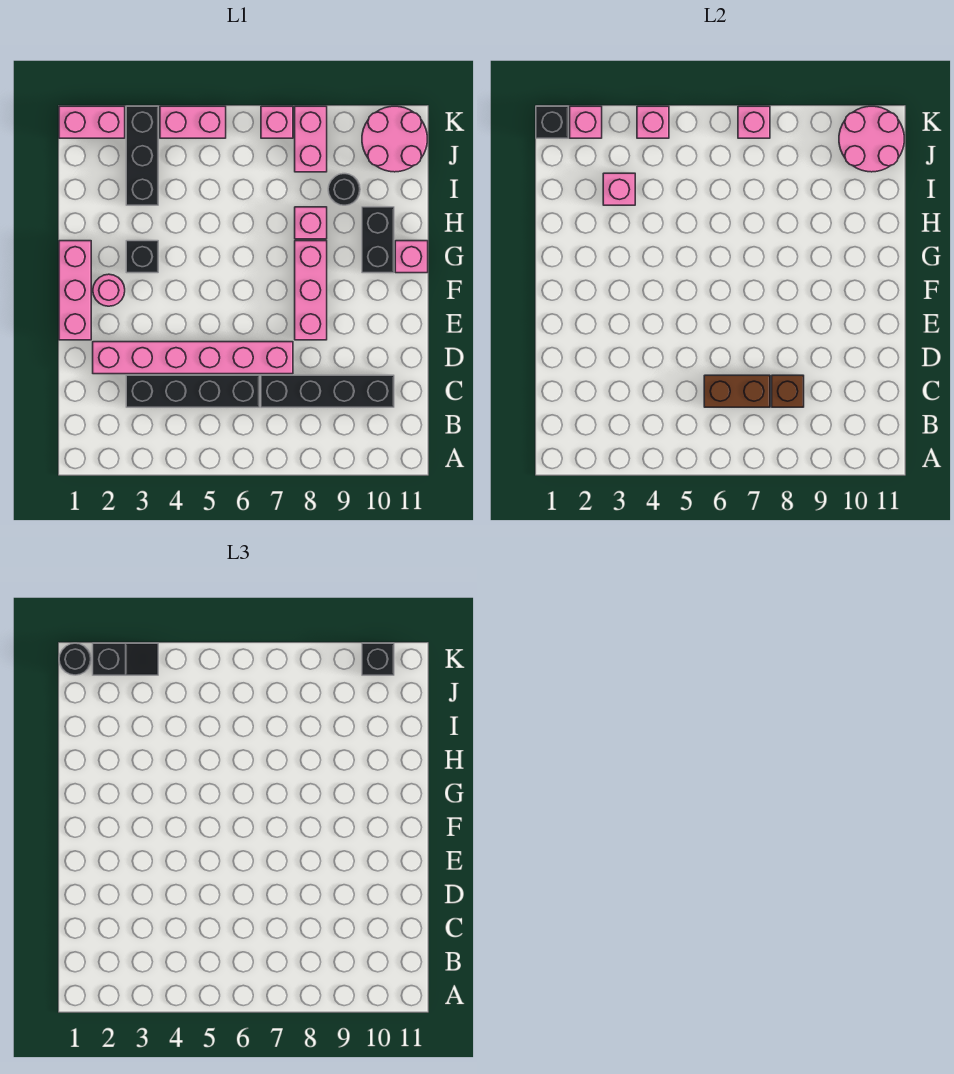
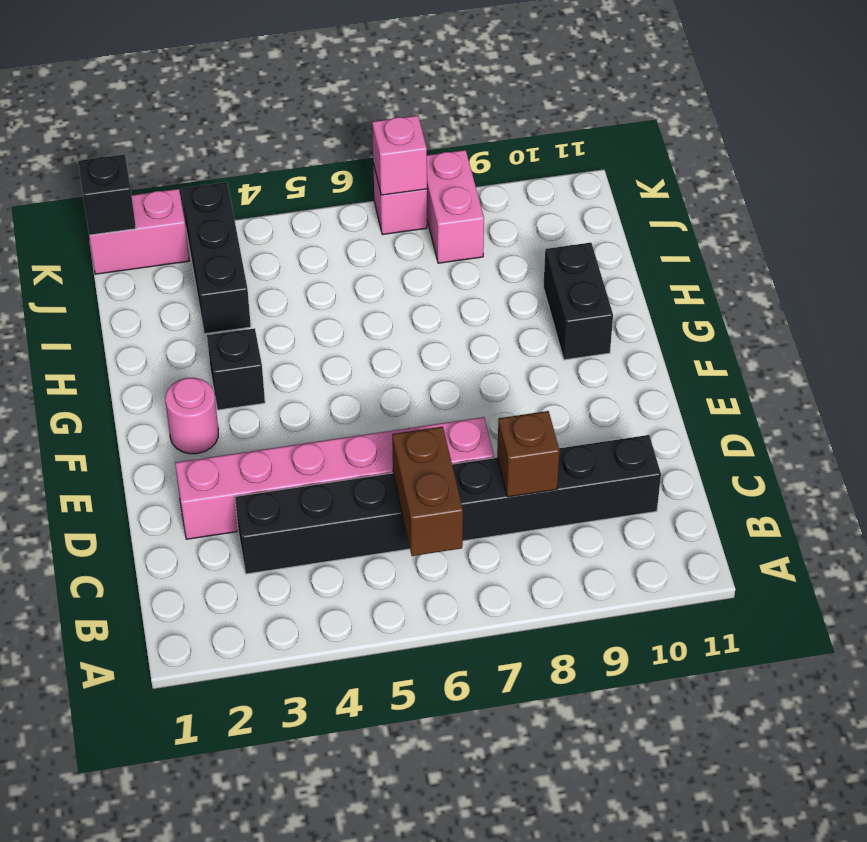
brown 1x2 brick [392,427,463,556] -> brown 1x2 brick turned to [704,375,770,407]
none -> pink 1x3 brick [59,241,91,340]
none -> pink 1x3 brick [295,241,327,340]
none -> pink 1x1 brick [395,241,428,273]

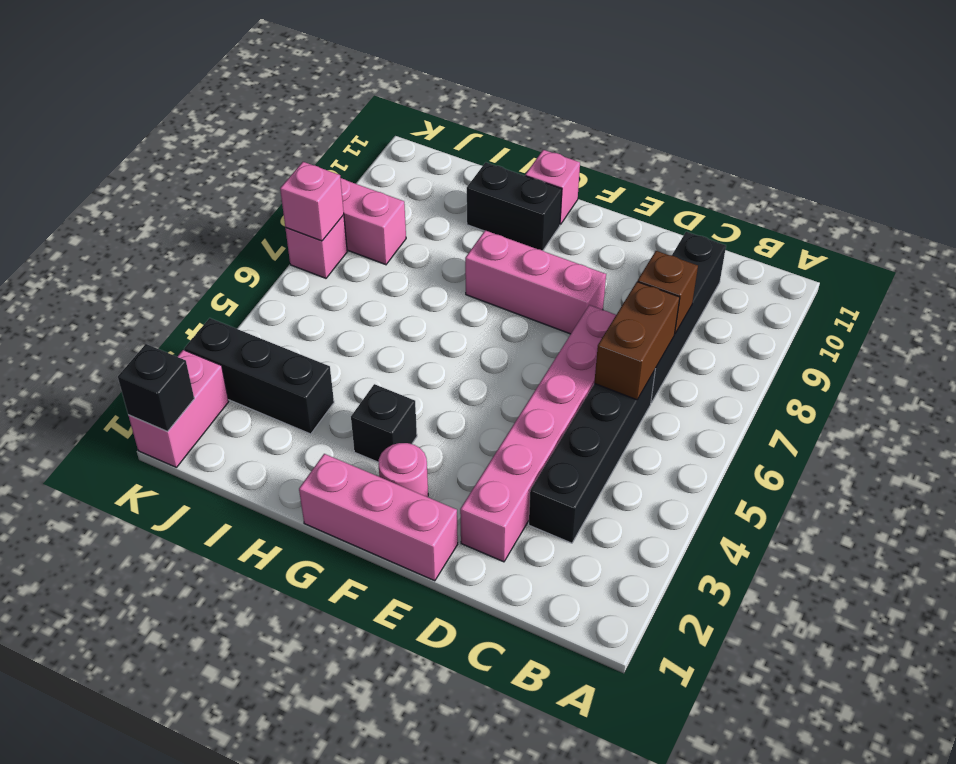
none -> pink 1x1 brick [295,207,327,239]
none -> black 1x1 round brick [328,174,360,205]
none -> pink 2x2 round brick [362,106,427,172]

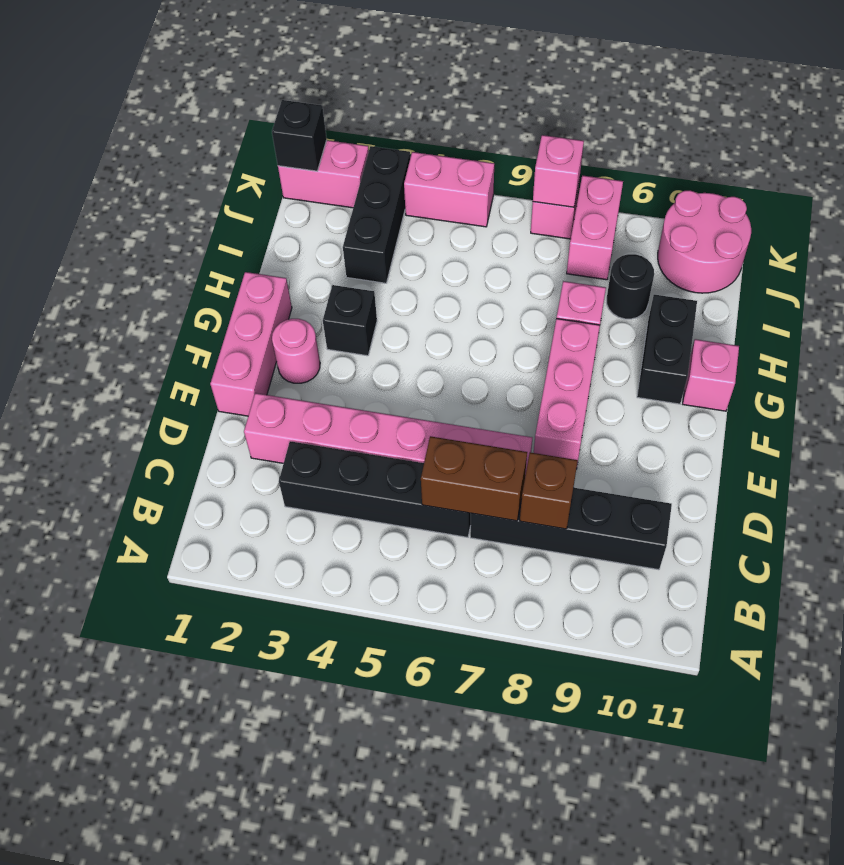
none -> pink 1x1 brick [603,173,635,205]
none -> pink 2x2 round brick [839,106,904,172]
none -> pink 1x1 brick [570,106,602,138]

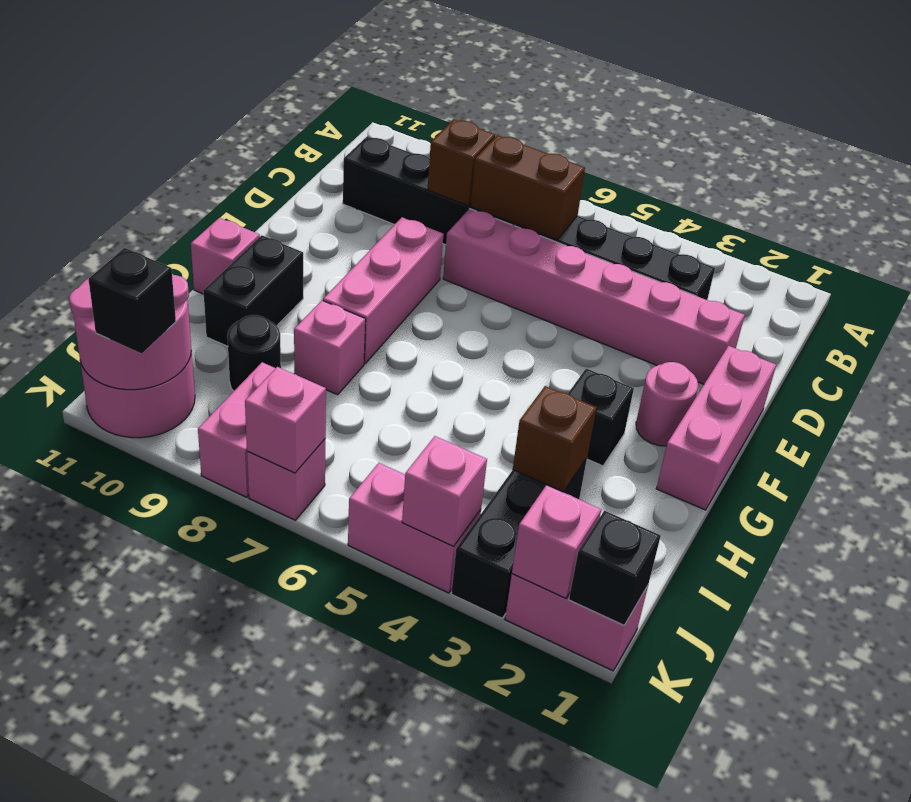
brown 1x1 brick [513,386,596,492] -> pink 1x1 brick [603,173,635,205]
none -> black 1x1 round brick [59,643,91,675]
none -> black 1x2 slope [93,643,158,675]

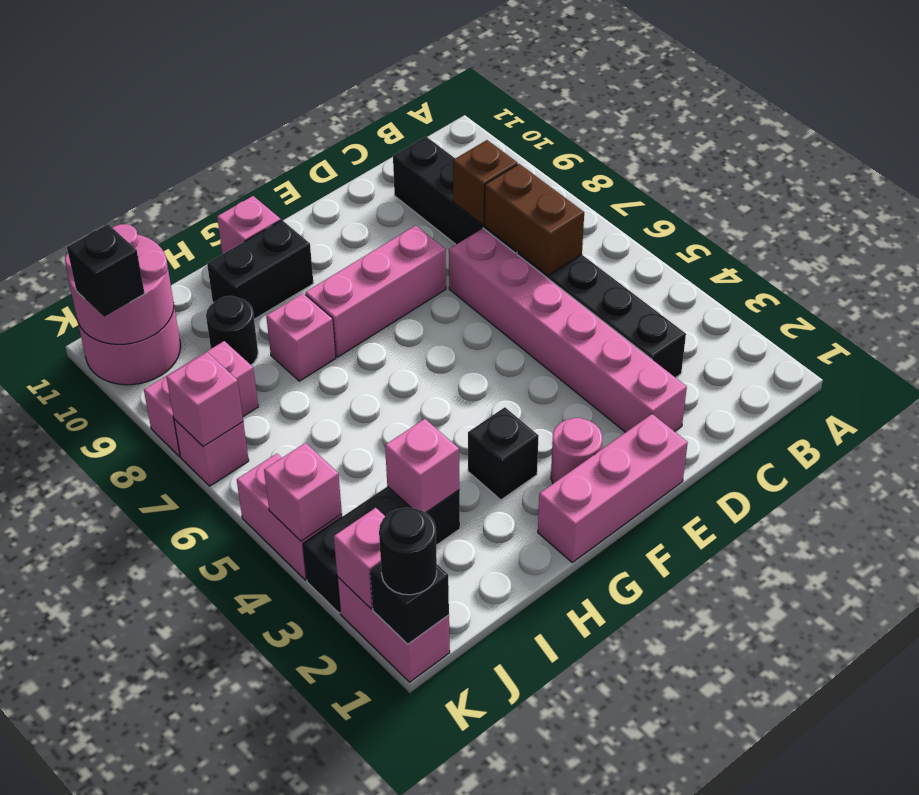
none -> black 1x2 slope [93,643,158,675]

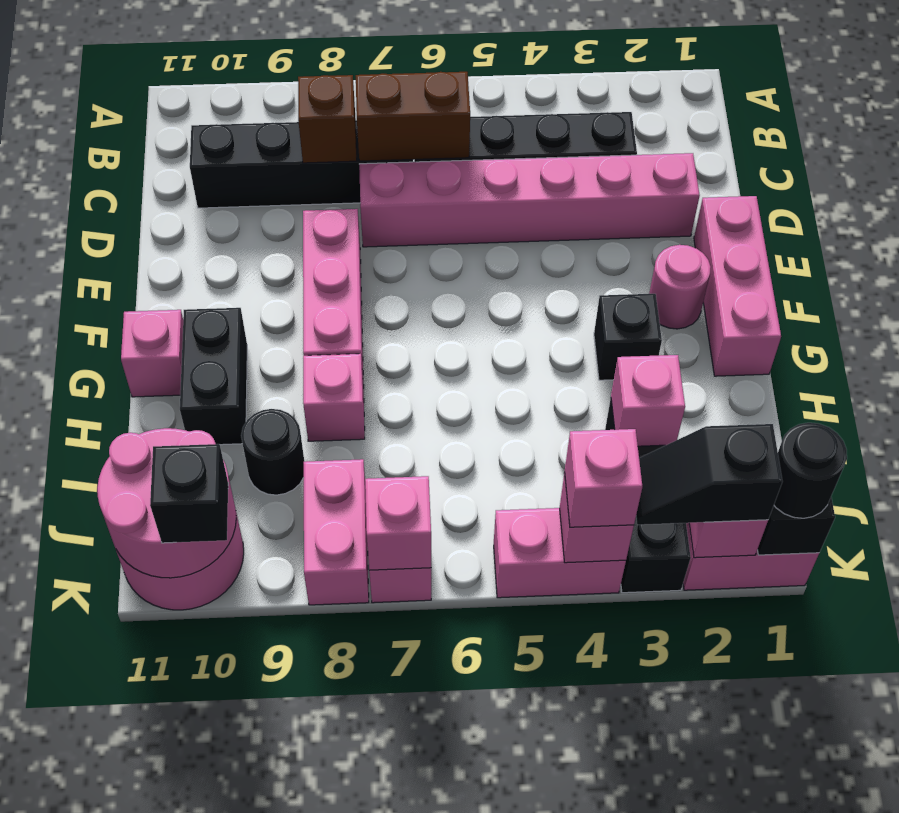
pink 1x1 brick [565,429,642,527] -> none

